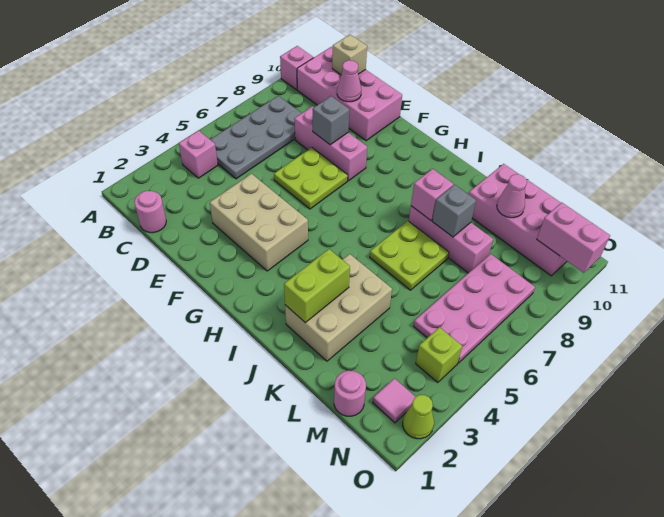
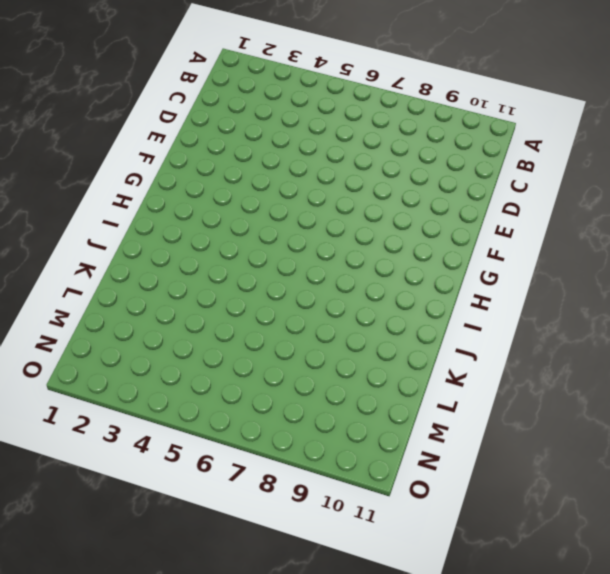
none -> pink 1x1 brick [280,46,313,90]
none -> pink 1x1 brick [179,130,218,178]
none -> grey 2x4 plate [210,96,302,179]

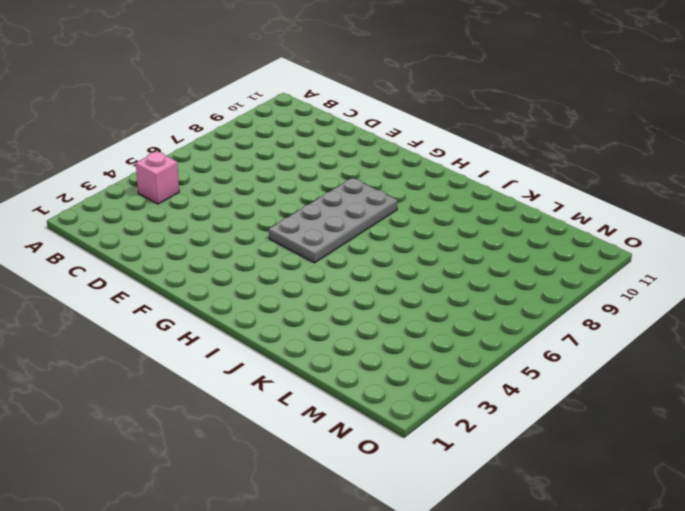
grey 2x4 plate [269,178,398,263] -> grey 2x4 plate moved to [210,96,302,179]
none -> pink 1x1 brick [280,46,313,90]
none -> pink 2x4 brick [297,47,402,141]
none -> pink 1x1 round brick [134,191,166,233]

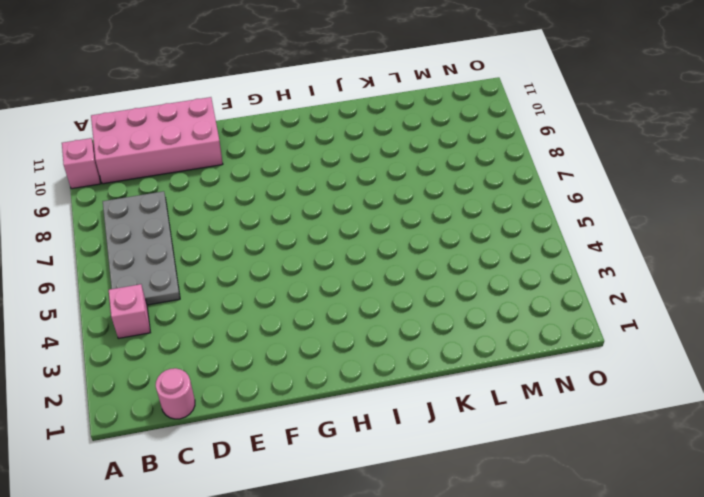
none -> pink 1x3 brick [294,106,367,181]
none -> tan 2x3 brick [210,174,308,271]
none -> lime 2x2 plate [274,147,348,209]

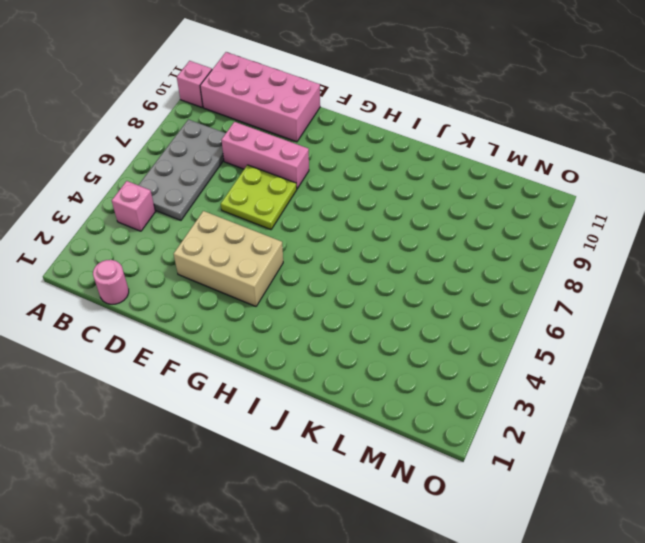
none -> tan 2x3 brick [285,254,392,361]
none -> lime 2x2 plate [370,221,449,290]
none -> pink 1x3 brick [409,206,493,273]

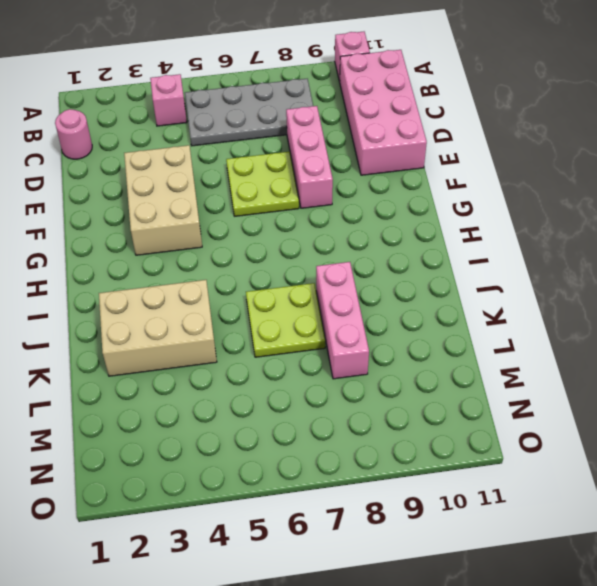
none -> pink 2x4 brick [469,164,567,276]
none -> pink 1x1 round brick [334,371,366,416]
none -> pink 2x4 plate [414,254,535,363]

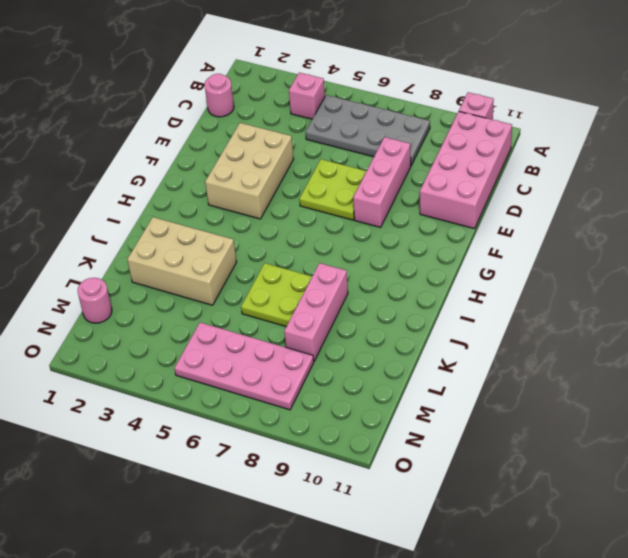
none -> pink 2x4 brick [469,164,567,276]
none -> pink 1x1 tile [373,378,415,423]
none -> lime 1x1 brick [416,327,462,383]

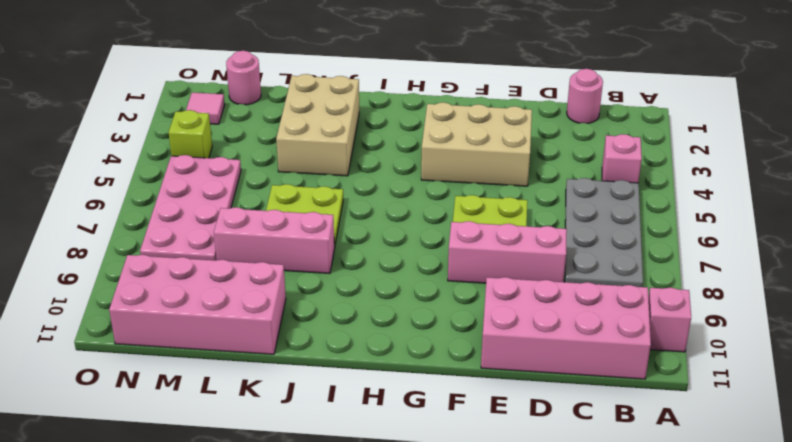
none -> lime 1x1 cone [403,395,434,439]
none -> tan 1x1 brick [332,35,367,75]
none -> pink 1x1 cone [337,60,361,102]

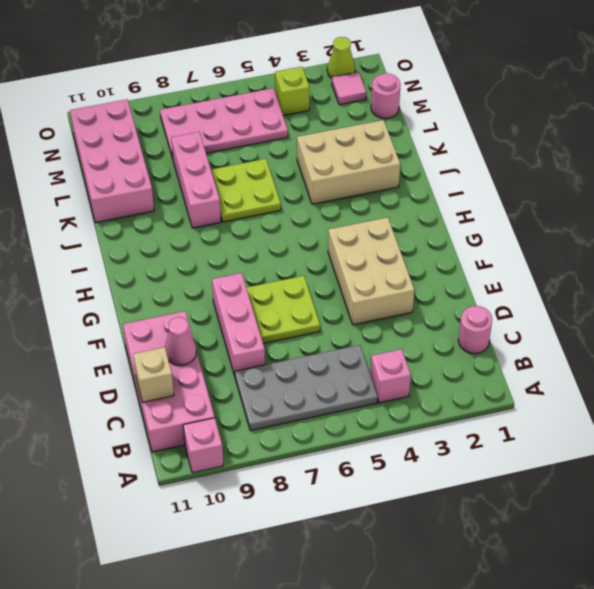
none -> grey 1x1 brick [313,96,349,145]
none -> lime 1x2 brick [284,249,350,323]
none -> pink 1x1 brick [411,169,453,220]

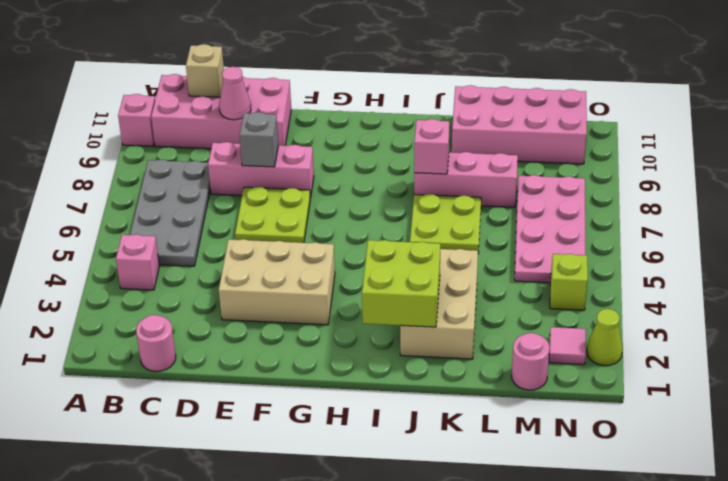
lime 2x2 brick [362,240,440,327] -> lime 1x2 brick [284,249,350,323]
none -> grey 1x1 brick [432,185,476,237]
none -> pink 1x1 cone [497,174,527,218]
none -> pink 1x2 brick [537,202,610,273]

